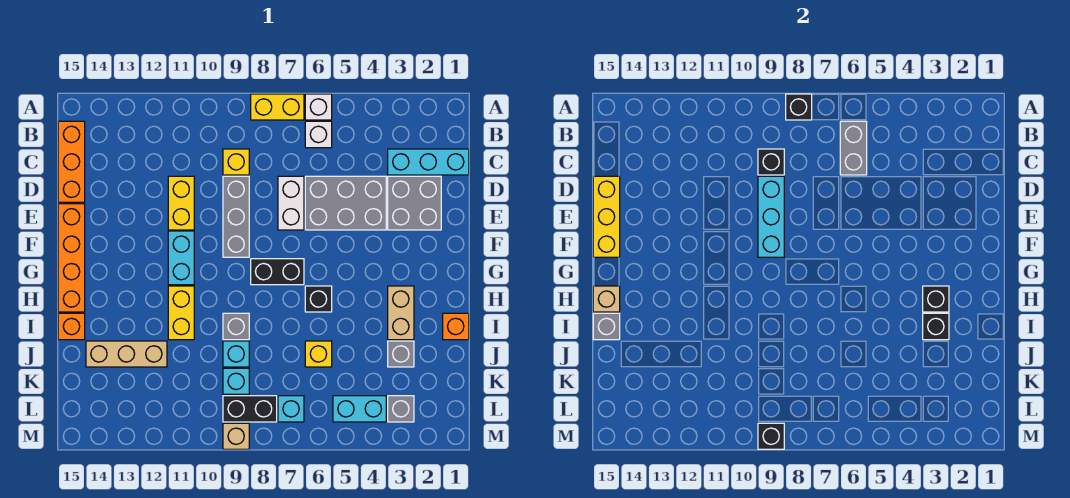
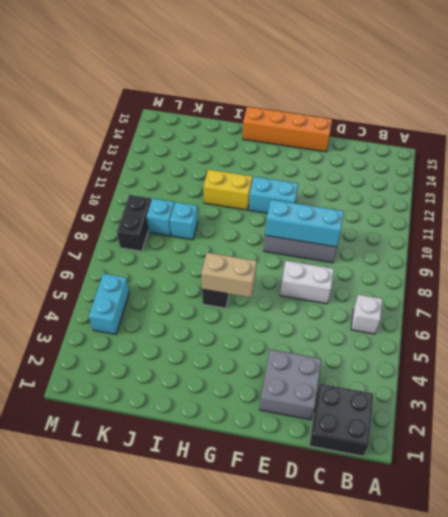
black 2x2 brick [309,384,373,456] -> cyan 1x3 brick [388,149,469,175]
tan 1x2 brick [201,253,257,297] -> tan 1x2 brick moved to [388,286,414,340]
none -> white 1x1 brick [305,94,332,120]
none -> yellow 1x2 brick [251,94,304,120]
none -> orange 1x3 brick [58,121,85,202]
none -> yellow 1x1 brick [223,149,249,175]

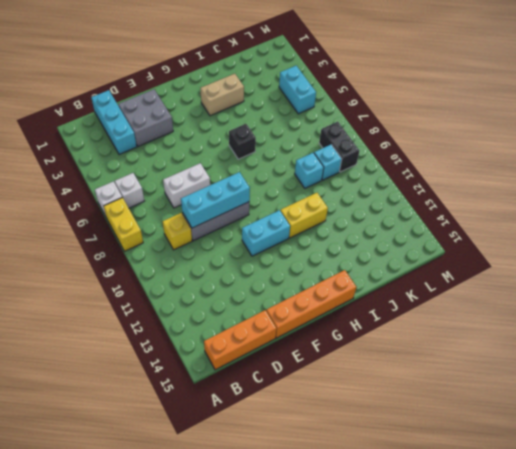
none -> grey 2x3 brick [305,176,386,230]
none -> yellow 1x2 brick [168,176,194,230]
none -> black 1x2 brick [251,259,304,285]
none -> orange 1x1 brick [443,313,469,340]

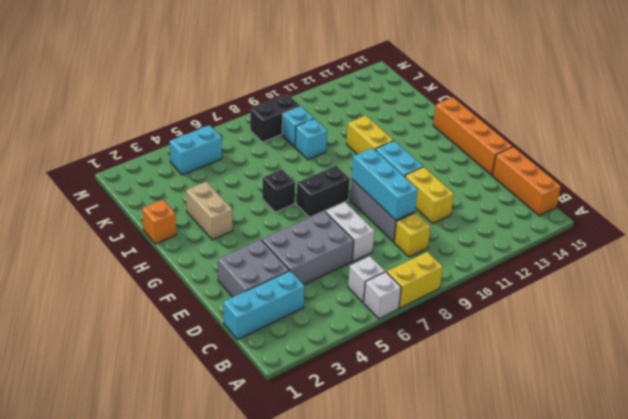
none -> grey 1x1 brick [223,313,249,340]
none -> orange 1x1 brick [58,313,85,340]
none -> grey 1x1 brick [388,341,414,367]
none -> yellow 1x1 brick [305,341,332,367]

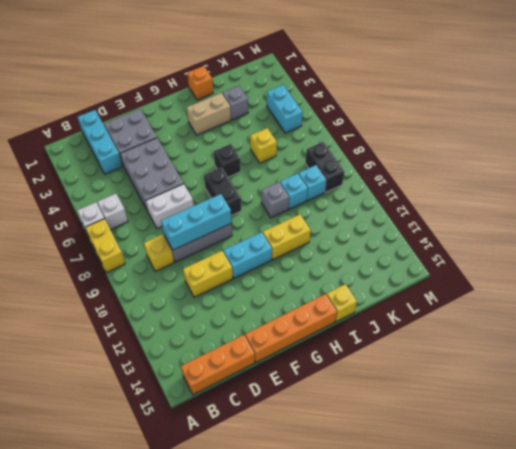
yellow 1x1 brick [327,284,357,322] -> orange 1x1 brick [58,313,85,340]
none -> tan 1x3 brick [86,341,167,367]
none -> grey 1x1 brick [388,396,414,422]
none -> cyan 1x1 brick [278,396,304,422]
none -> tan 1x1 brick [223,423,249,449]

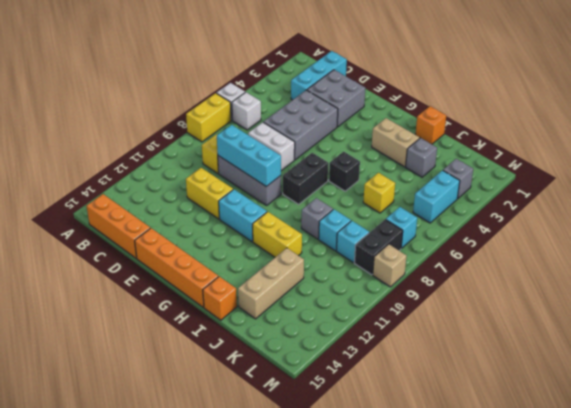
none -> black 1x1 brick [786,94,812,120]
none -> grey 1x2 brick [840,121,867,175]
none -> black 1x1 brick [758,149,784,175]
none -> yellow 1x3 brick [593,176,620,257]

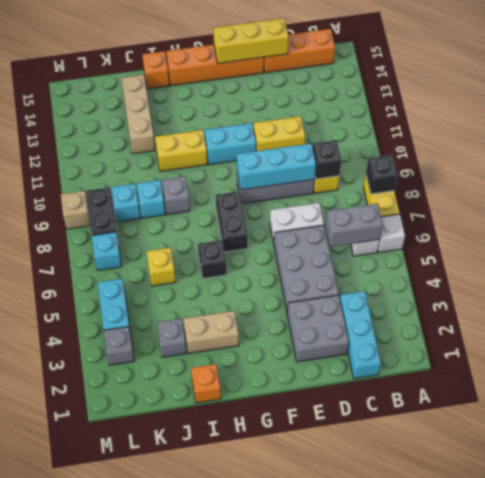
none -> black 1x1 brick [923,286,949,312]
none -> tan 1x1 brick [593,286,620,312]
none -> black 1x1 brick [923,313,949,340]
none -> grey 1x1 brick [593,313,620,340]

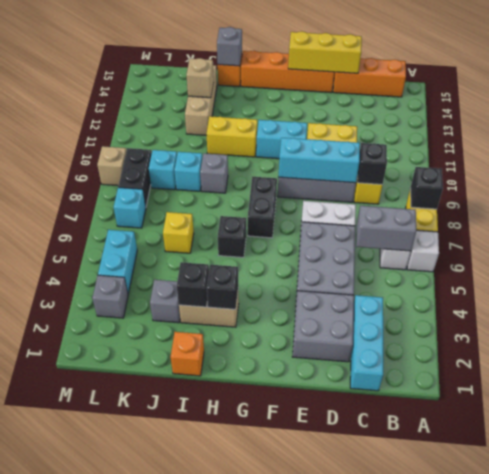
tan 1x1 brick [186,58,214,98] -> tan 1x1 brick moved to [593,286,620,312]
none -> black 1x1 brick [758,423,784,449]

